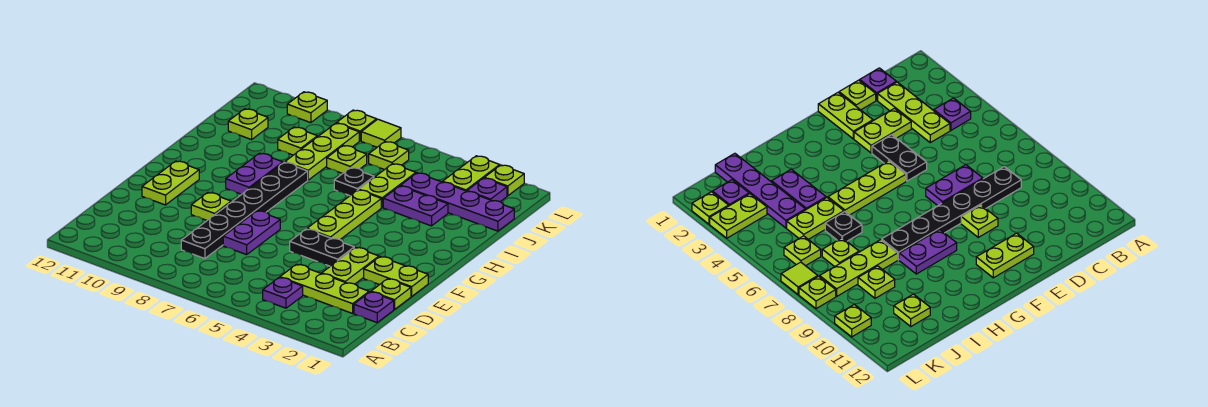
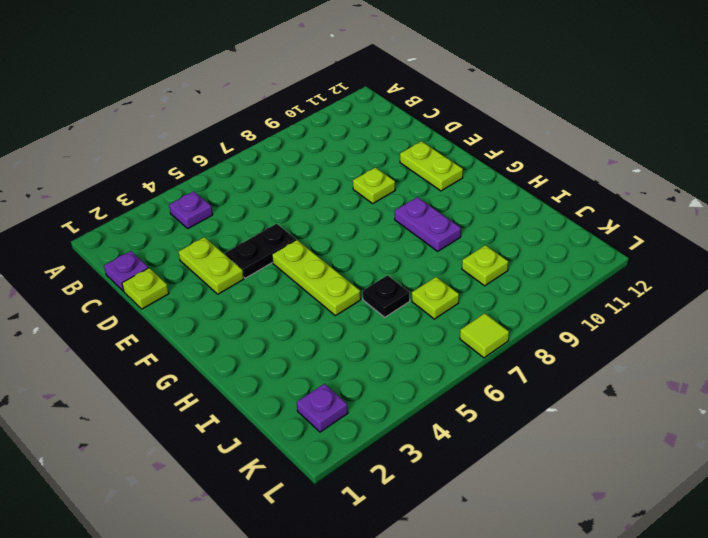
none -> lime 1x3 plate [280,264,369,313]
none -> black 1x6 plate [181,162,308,259]
none -> purple 1x2 plate [223,211,280,255]

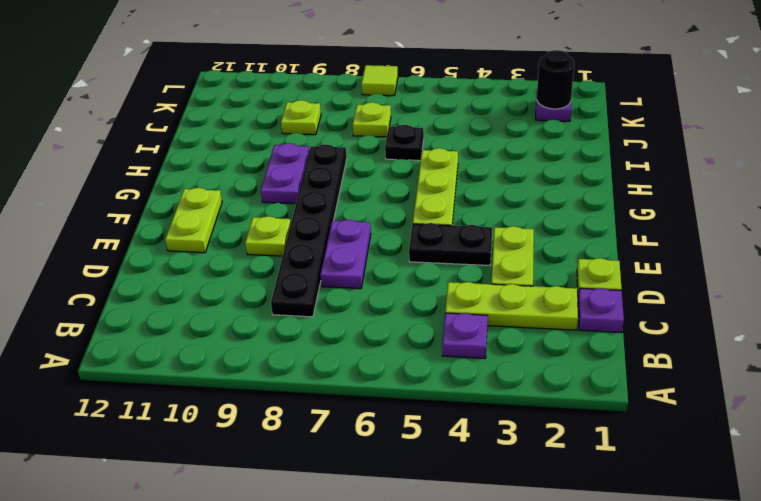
black 1x1 round brick [537,50,574,109] -> none
none -> lime 1x2 plate [364,257,428,296]
none -> purple 1x2 plate [383,186,448,226]
none -> lime 1x2 plate [359,164,416,207]

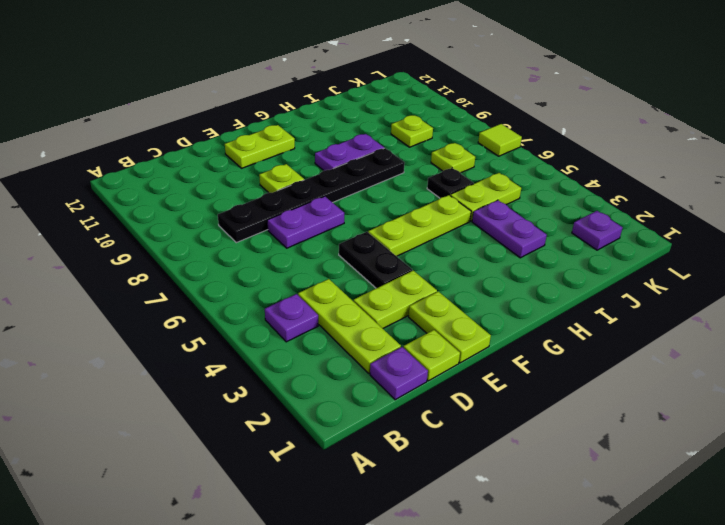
none -> lime 1x3 plate [285,123,359,180]
none -> purple 1x4 plate [401,173,514,231]
none -> lime 1x1 plate [228,109,268,140]

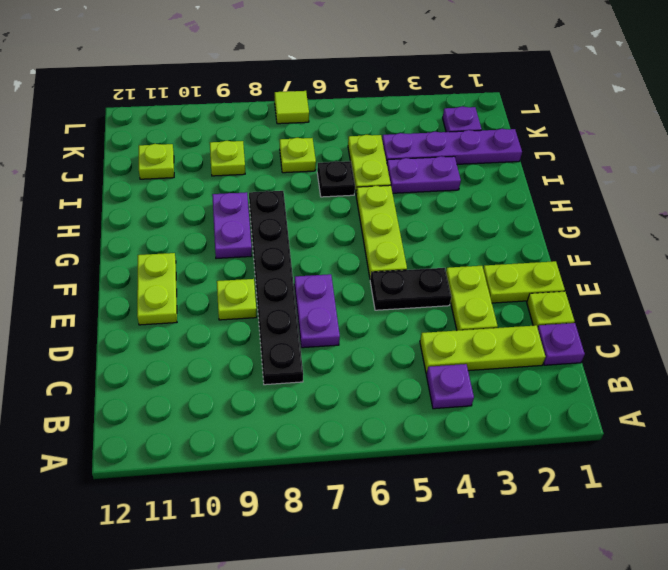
none -> lime 1x3 plate [285,123,359,180]
none -> lime 1x2 plate [443,156,500,191]
none -> lime 1x1 plate [369,142,409,170]

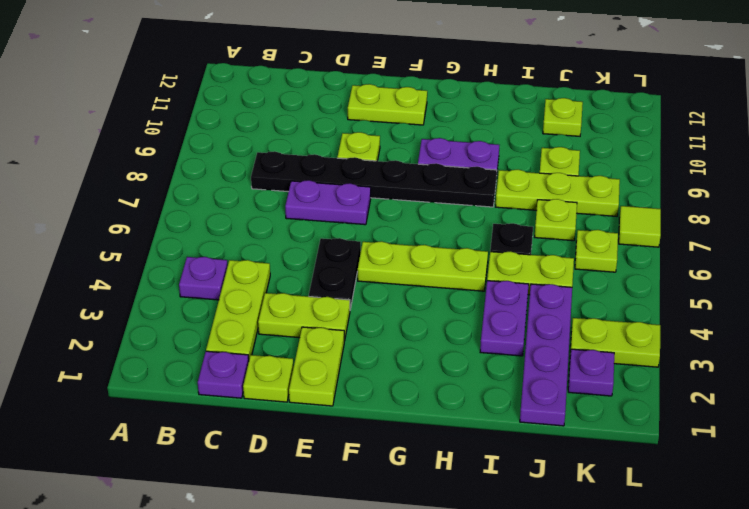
none -> lime 1x1 plate [485,165,524,196]
none -> lime 1x1 plate [337,110,377,141]
none -> lime 1x1 plate [287,92,327,123]

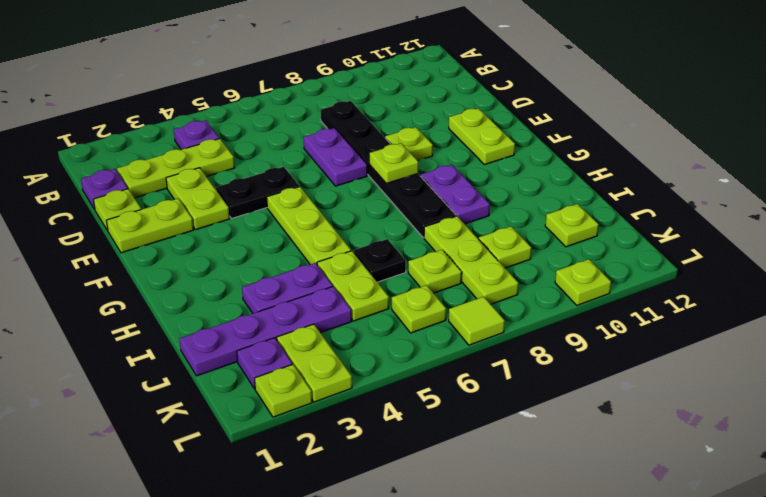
lime 1x1 plate [370,143,418,183] -> lime 1x1 plate moved to [337,110,377,141]

